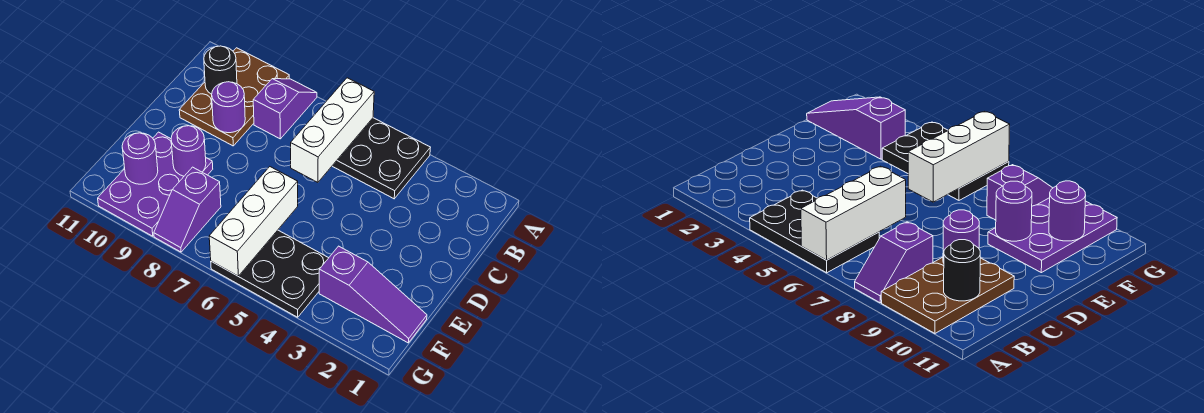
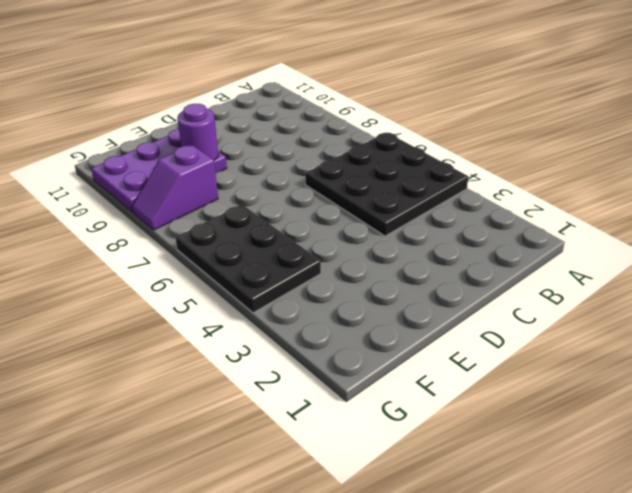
black 3x3 plate [305,133,468,236] -> black 2x3 plate [332,118,430,199]
none -> purple 1x2 slope [253,79,317,139]
none -> brown 2x3 plate [179,48,289,146]
none -> purple 1x3 slope [319,246,427,343]

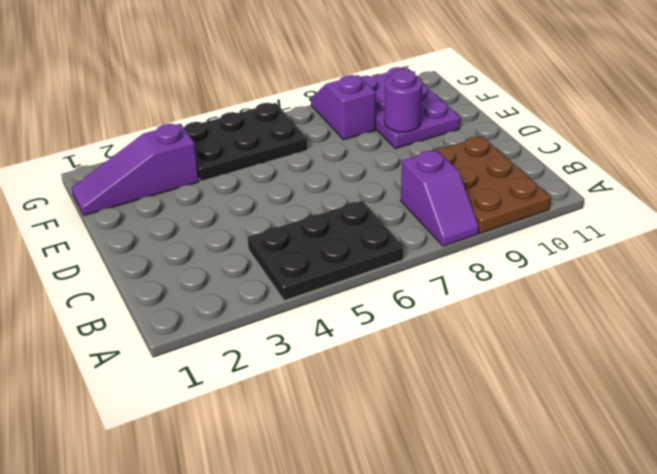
none -> white 1x3 brick [291,78,374,182]
none -> black 1x1 round brick [204,46,237,94]
none -> purple 1x1 round brick [212,82,245,133]

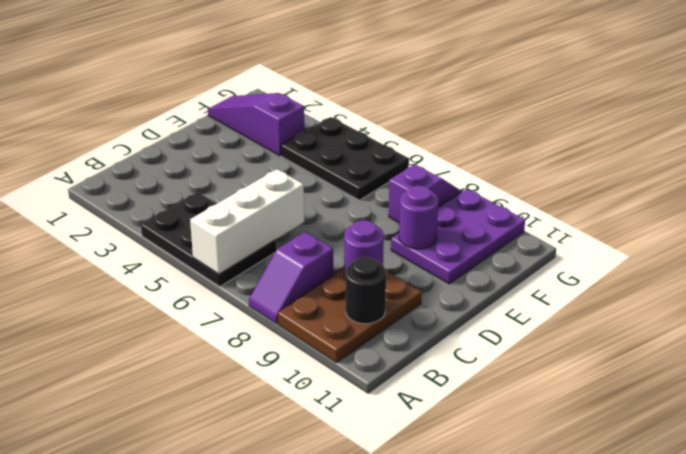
none -> white 1x3 brick [209,167,298,276]
none -> purple 1x1 round brick [122,133,158,184]

